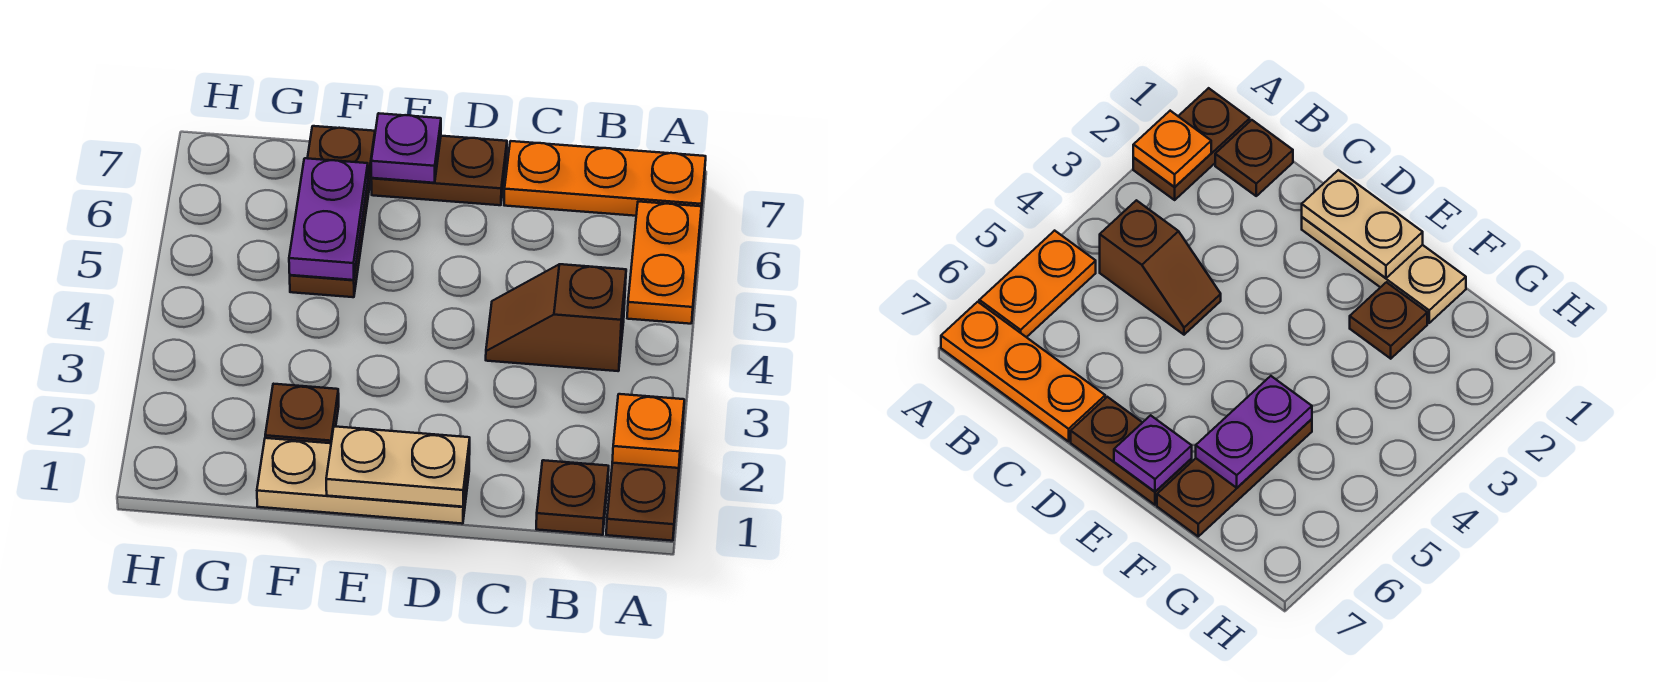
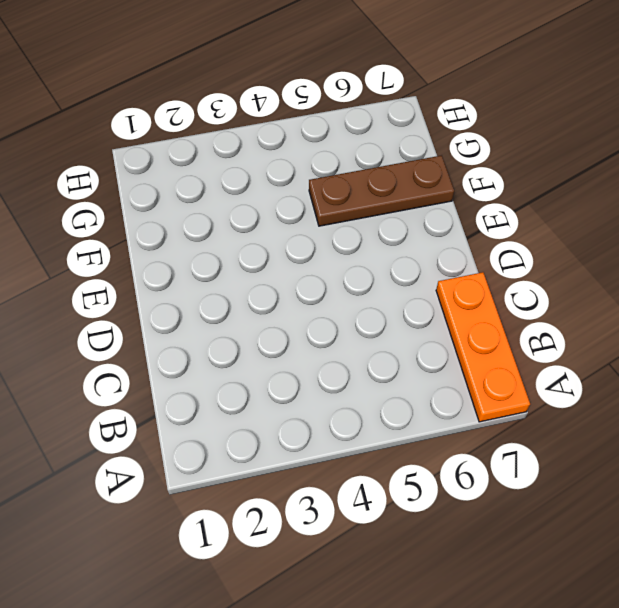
none -> brown 1x2 plate [606,427,683,541]
none -> orange 1x2 plate [627,202,701,324]
none -> brown 1x1 plate [536,460,609,535]

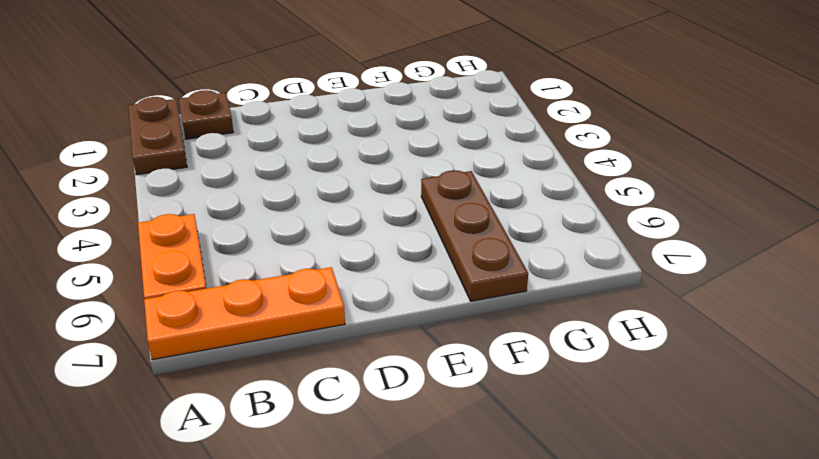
none -> brown 1x2 slope [486,264,626,371]
none -> tan 1x3 plate [257,438,469,524]
none -> brown 1x2 plate [371,136,507,205]

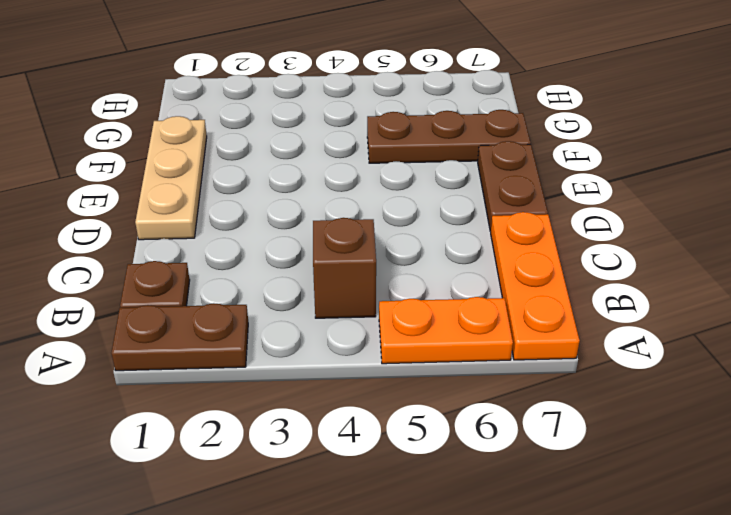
none -> brown 1x1 plate [265,384,339,443]
none -> orange 1x1 plate [612,394,684,468]
none -> tan 1x2 plate [326,426,470,507]

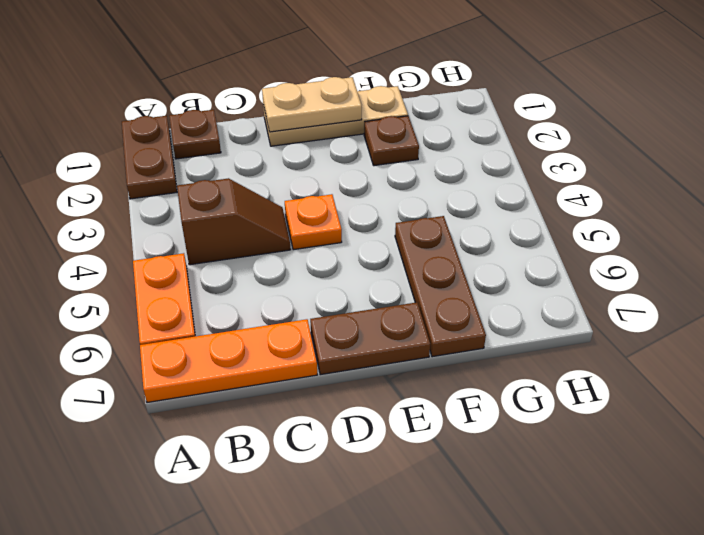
orange 1x1 plate [285,194,342,250] -> orange 1x1 plate moved to [612,394,684,468]
none -> purple 1x1 plate [371,113,441,183]
none -> purple 1x2 plate [289,158,368,280]

